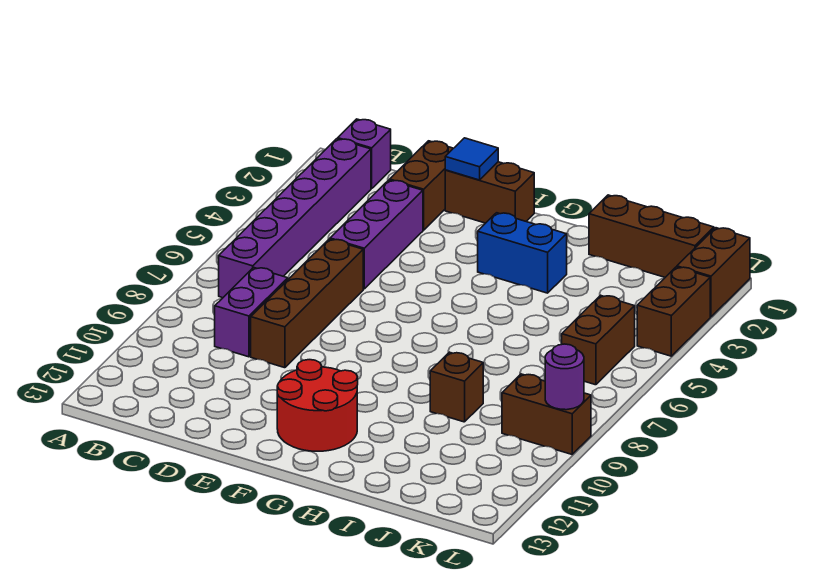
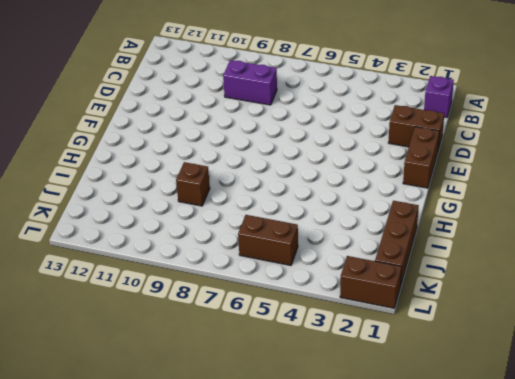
none -> purple 1x6 brick [219,139,371,298]
none -> purple 1x3 brick [330,180,423,289]
none -> brown 1x4 brick [251,239,363,368]

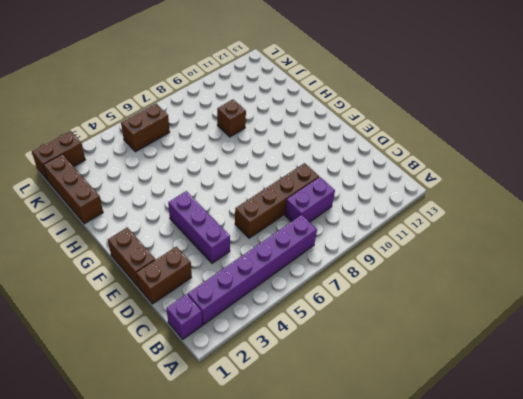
purple 1x3 brick [168,191,230,263] -> purple 1x3 brick turned to [330,180,423,289]
none -> red 2x2 round brick [277,360,358,451]
none -> blue 1x2 brick [478,213,567,293]
none -> brown 1x2 brick [502,374,591,454]

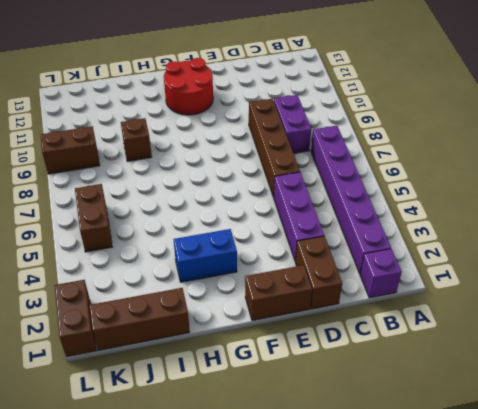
none -> brown 1x2 brick [637,267,710,356]
none -> blue 1x1 tile [445,138,498,180]
none -> purple 1x1 round brick [545,344,584,410]

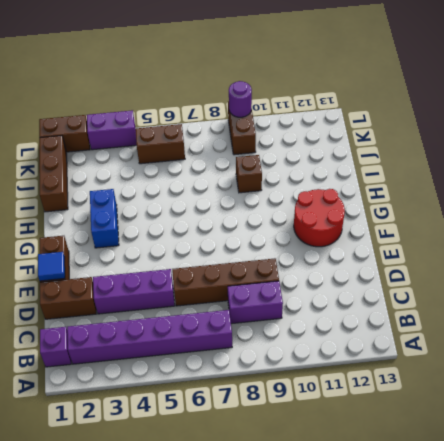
purple 1x2 brick [87,110,137,150] -> brown 1x2 brick [637,267,710,356]

